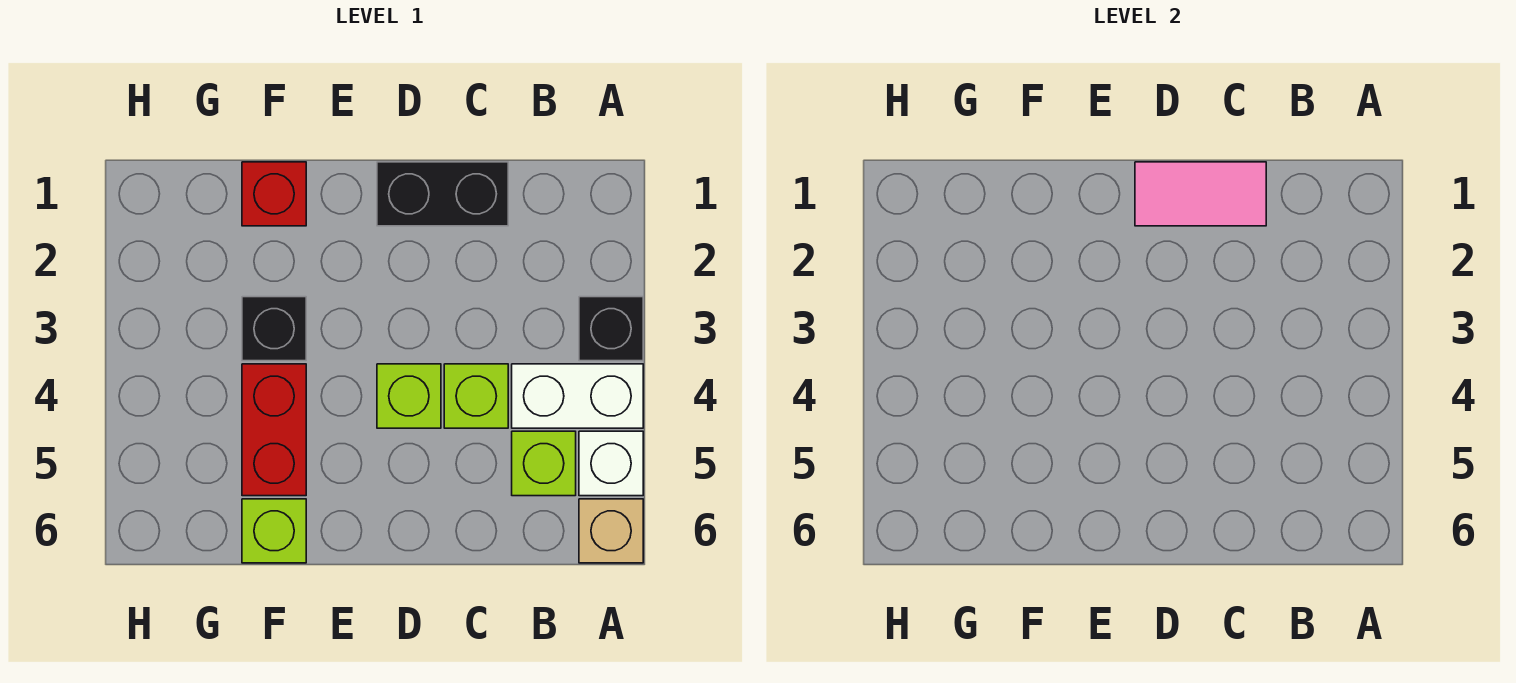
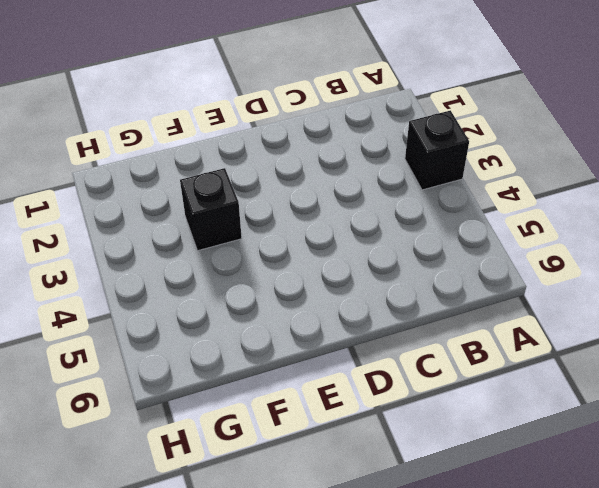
none -> white 1x2 brick [512,364,643,428]
none -> white 1x1 brick [579,431,643,496]
none -> tan 1x1 brick [579,499,643,563]

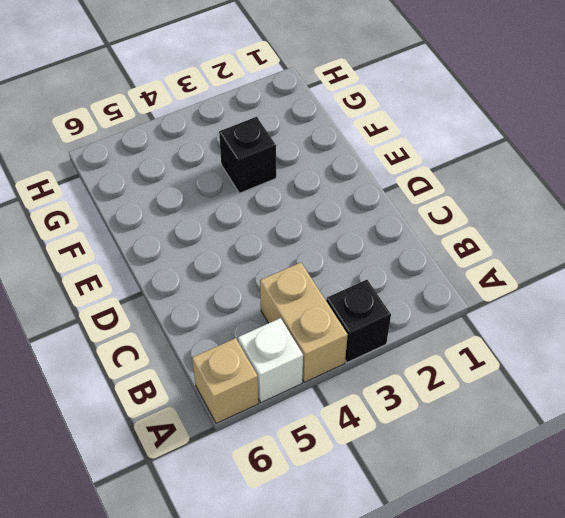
tan 1x2 brick [260,262,348,382] -> white 1x2 brick [512,364,643,428]
none -> lime 1x1 brick [512,431,576,496]
none -> black 1x2 brick [377,162,508,226]
none -> lime 1x1 brick [444,364,508,428]

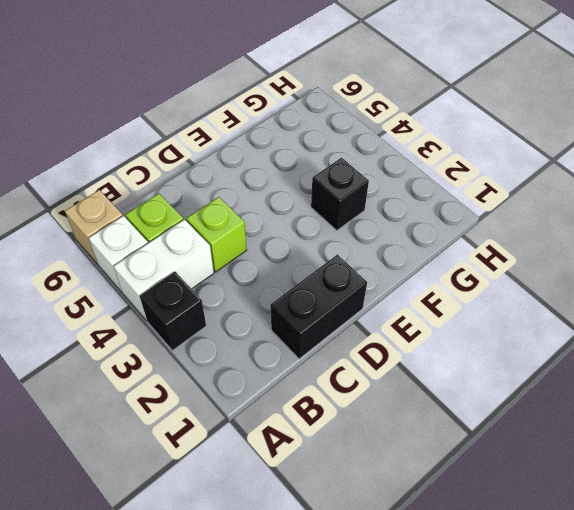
none -> lime 1x1 brick [377,364,441,428]
none -> red 1x1 brick [242,162,306,226]
none -> red 1x2 brick [242,364,306,496]

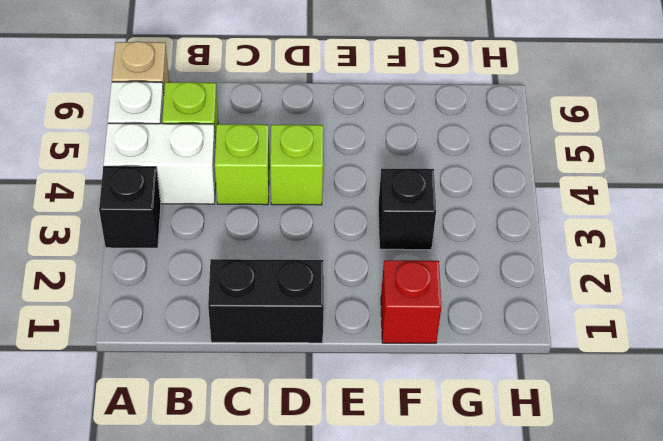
none -> red 1x2 brick [242,364,306,496]
none -> lime 1x1 brick [242,499,306,563]
none -> pink 1x2 tile [1135,162,1266,226]

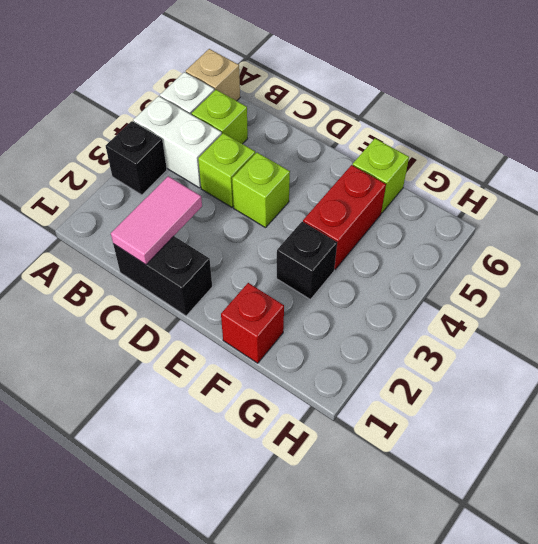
pink 1x2 tile [111,176,202,265] -> pink 1x2 tile turned to [1135,162,1266,226]

